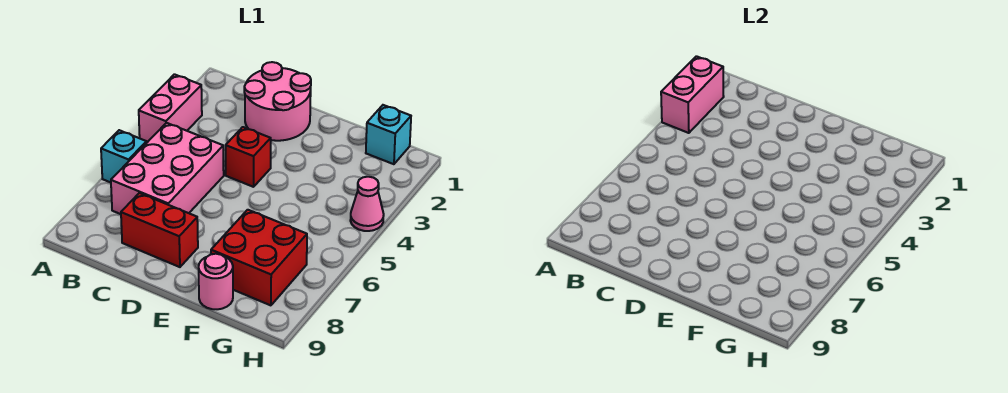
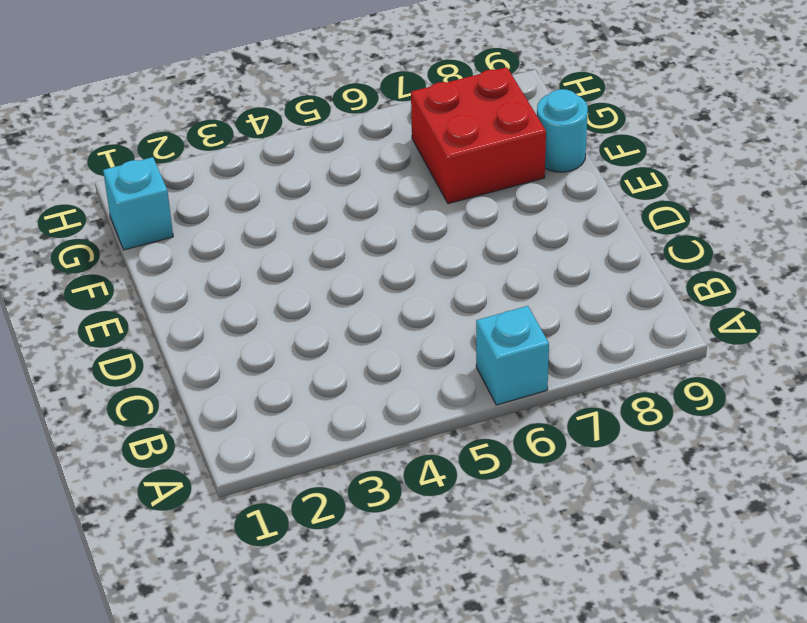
cyan 1x1 round brick [537,89,588,172] -> pink 1x1 round brick [199,254,233,309]
none -> pink 1x2 brick [139,74,202,142]
none -> pink 2x3 brick [111,123,224,214]

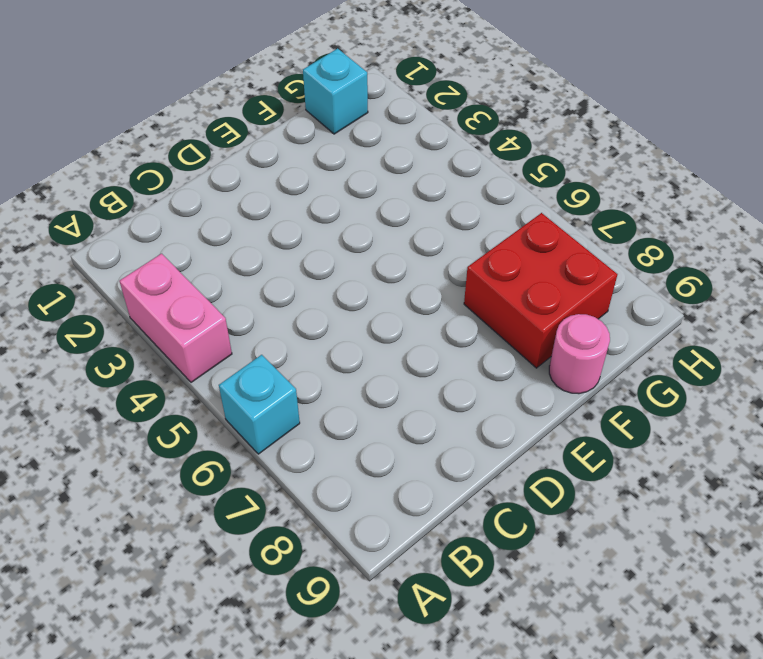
none -> pink 2x3 brick [111,123,224,214]
none -> pink 2x2 round brick [244,62,311,141]

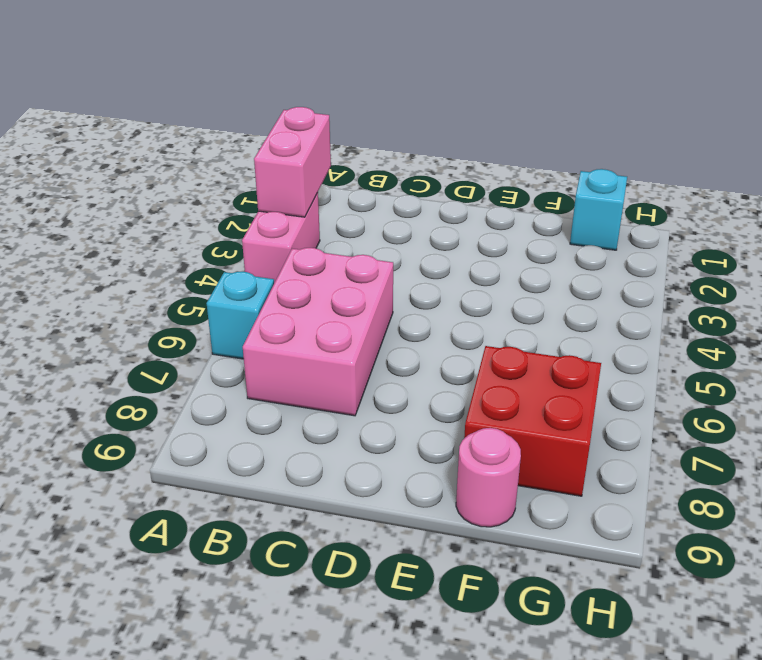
none -> pink 2x2 round brick [244,62,311,141]
none -> red 1x2 brick [121,193,198,267]

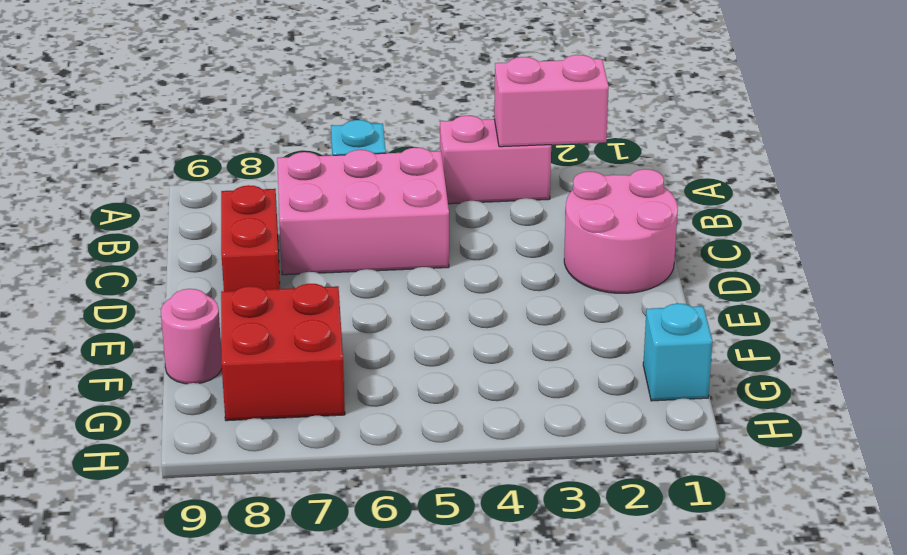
none -> red 1x1 brick [226,127,271,187]
none -> pink 1x1 cone [350,177,384,231]

